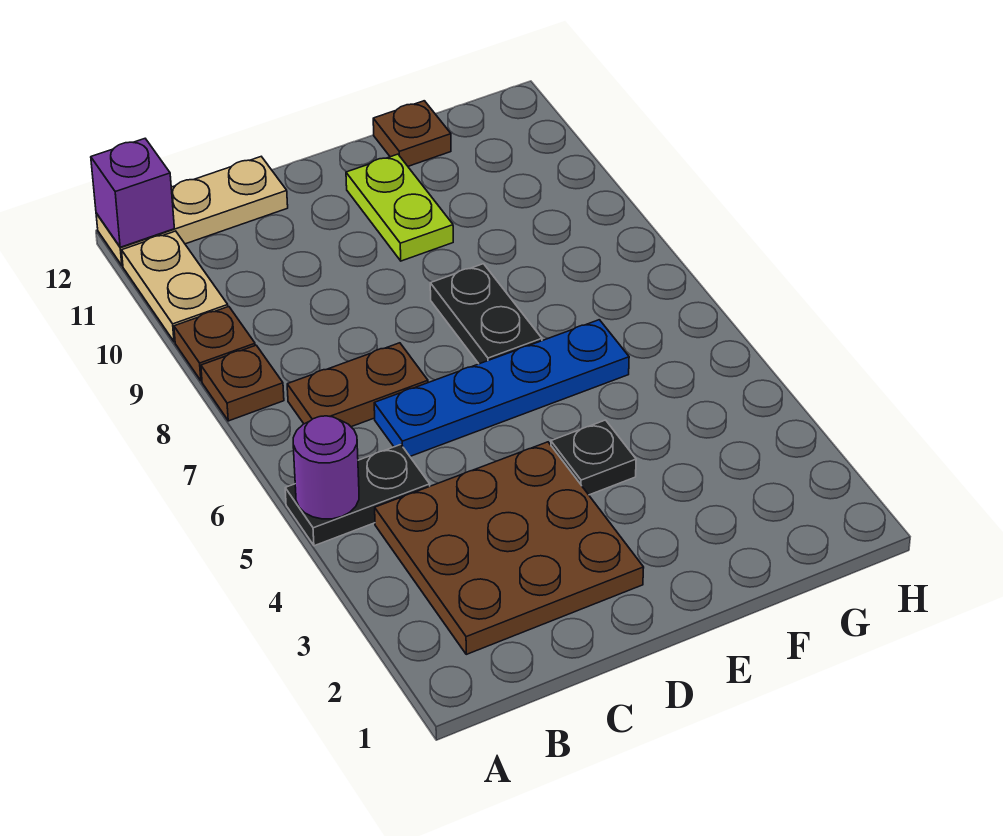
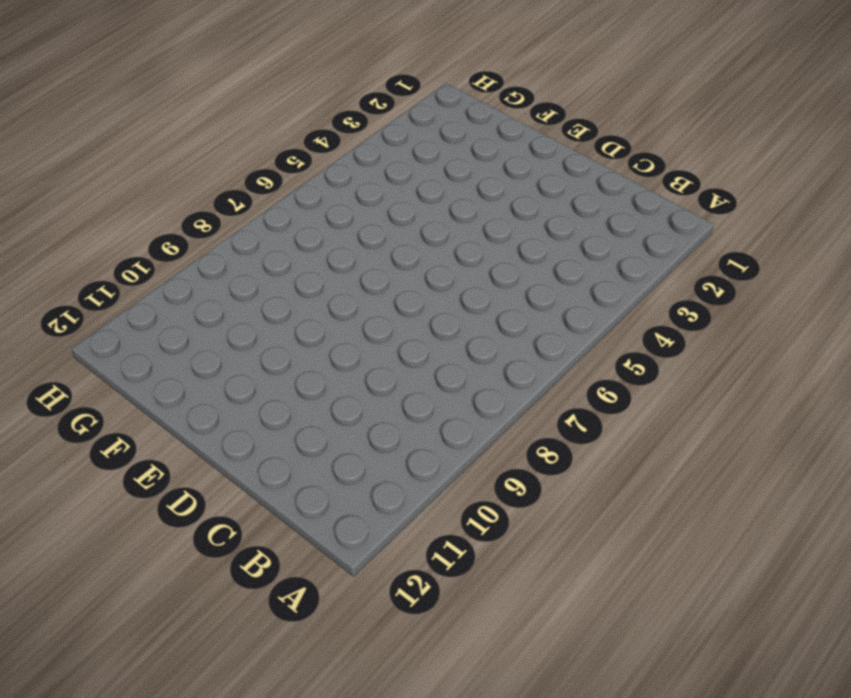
none -> black 1x2 plate [285,445,430,546]
none -> brown 1x1 plate [201,345,284,421]
none -> brown 1x1 plate [174,307,255,381]

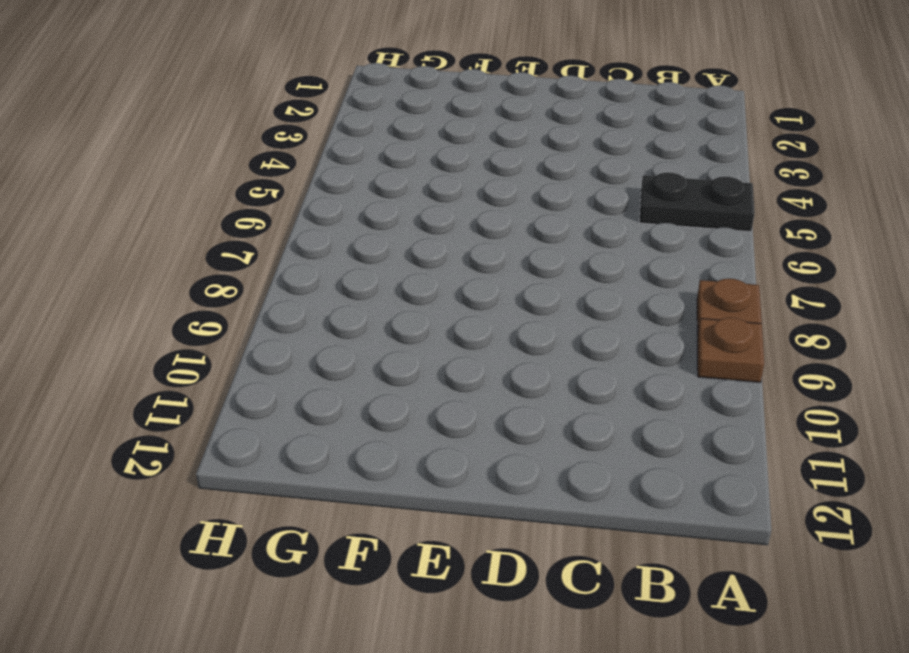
none -> tan 1x2 plate [122,231,228,342]
none -> tan 1x3 plate [96,157,288,266]
none -> brown 3x3 plate [375,442,644,654]

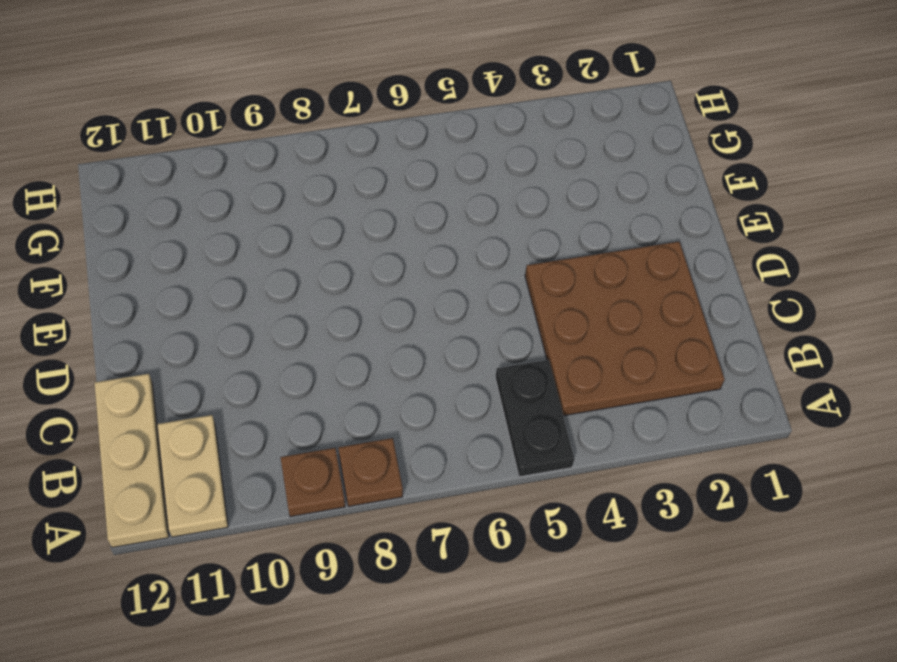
tan 1x2 plate [157,415,228,537] -> tan 1x2 plate turned to [122,231,228,342]
none -> brown 1x2 plate [287,343,428,427]
none -> blue 1x4 plate [374,320,629,456]
none -> black 1x1 plate [551,420,636,495]

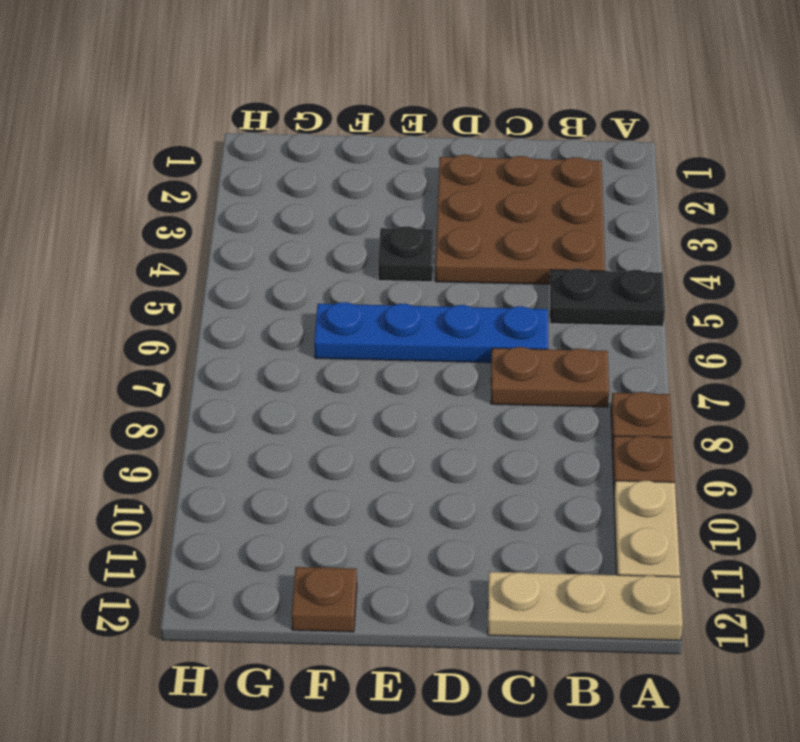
none -> black 1x2 plate [430,264,542,364]
none -> lime 1x2 plate [346,154,453,261]
none -> purple 1x1 round brick [293,416,359,519]

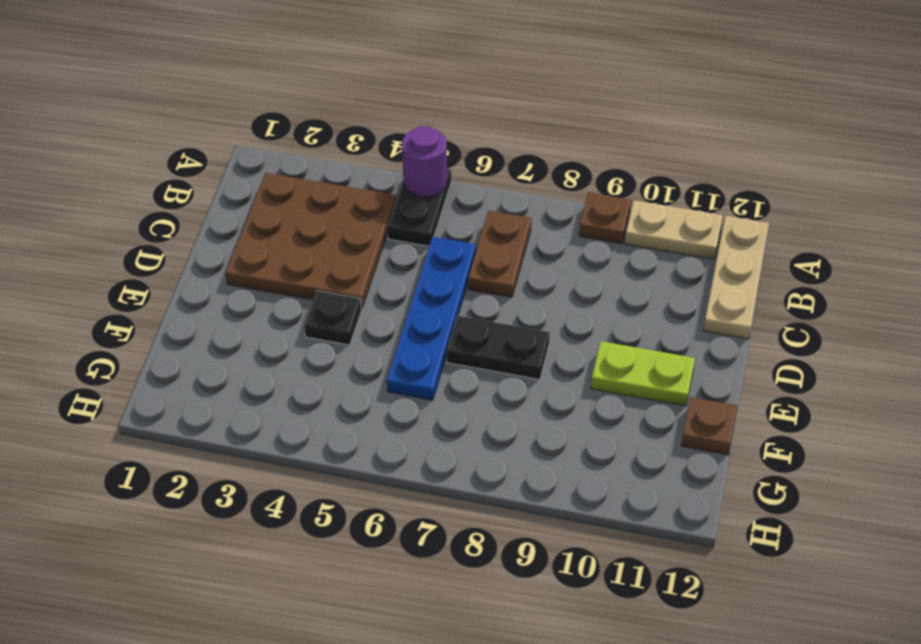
none -> brown 1x1 plate [201,345,284,421]
none -> purple 1x1 brick [91,139,174,247]

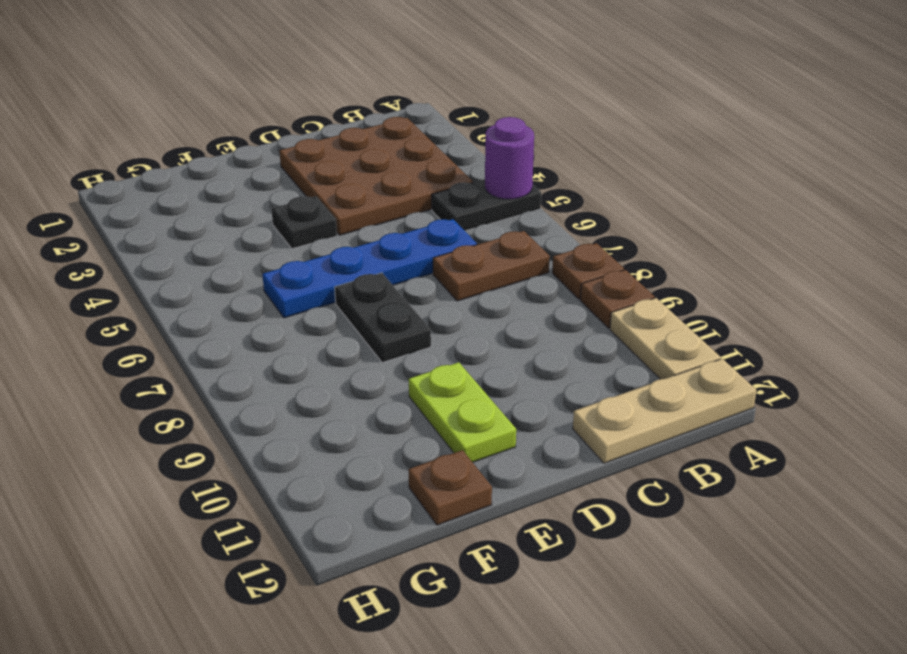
none -> purple 1x1 brick [91,139,174,247]

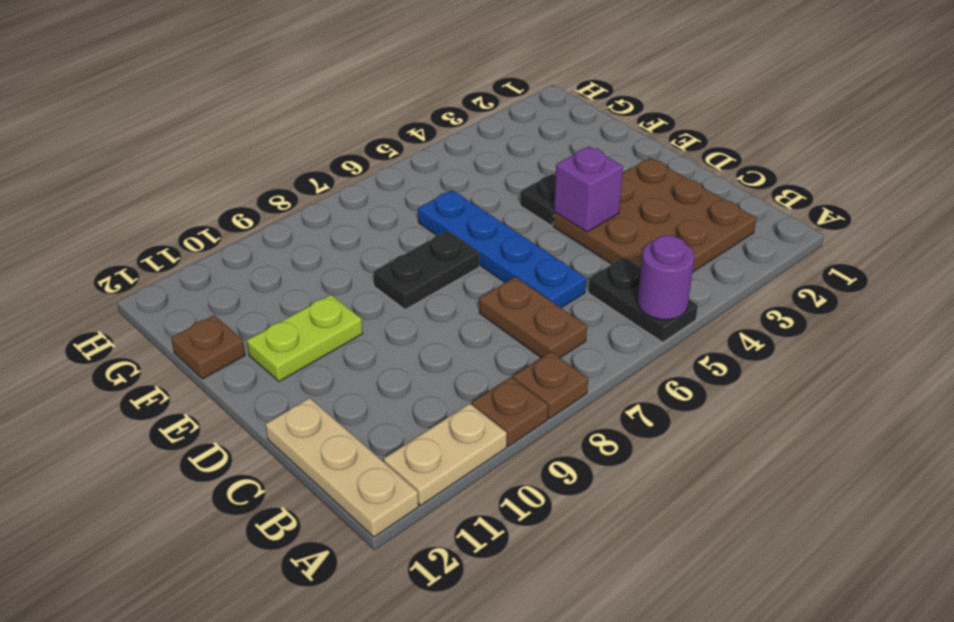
purple 1x1 brick [554,146,623,232] -> purple 1x1 brick moved to [91,139,174,247]

